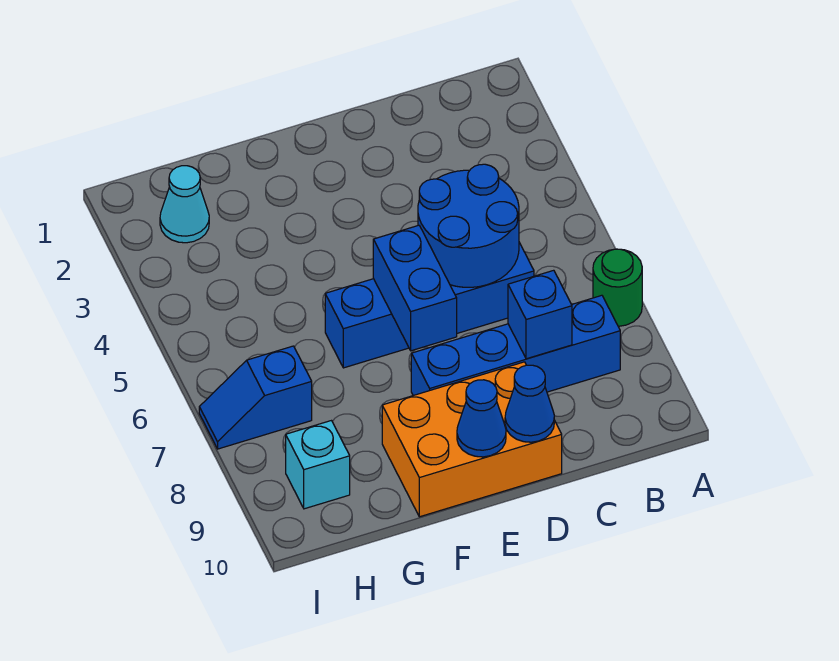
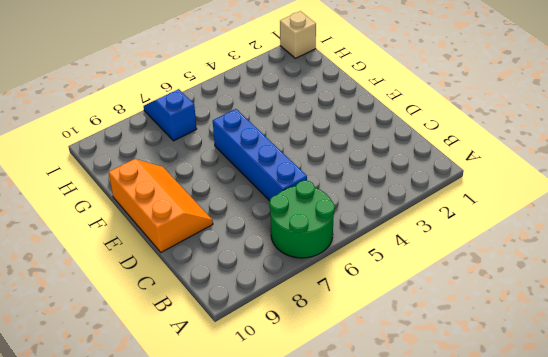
green 2x2 round brick [270,181,335,258] -> green 1x1 round brick [593,249,642,326]
orange 2x3 slope [109,159,213,252] -> orange 2x3 brick [382,362,562,517]
tan 1x1 brick [280,11,316,58] -> none
none -> blue 1x4 brick [411,295,620,396]
none -> cyan 1x1 cone [160,166,209,243]
none -> cyan 1x1 brick [286,421,350,509]

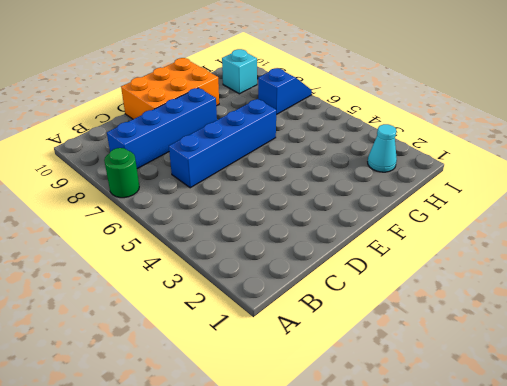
none -> blue 2x2 round brick [418,164,519,287]
none -> blue 1x1 brick [508,270,572,359]
none -> blue 1x1 cone [505,365,554,442]

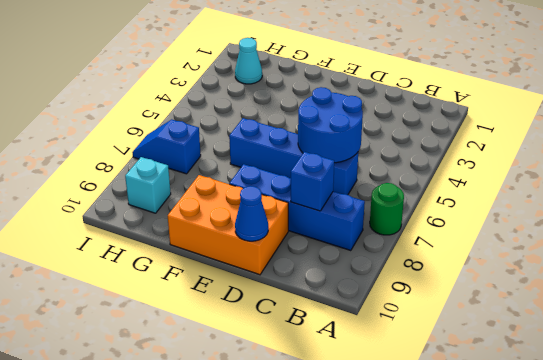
none -> blue 1x2 brick [373,225,457,351]
none -> blue 1x1 cone [457,380,506,457]

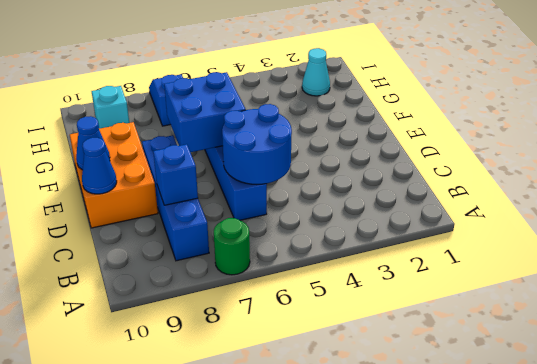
blue 2x2 brick [164,72,246,152] -> blue 1x2 brick [373,225,457,351]

